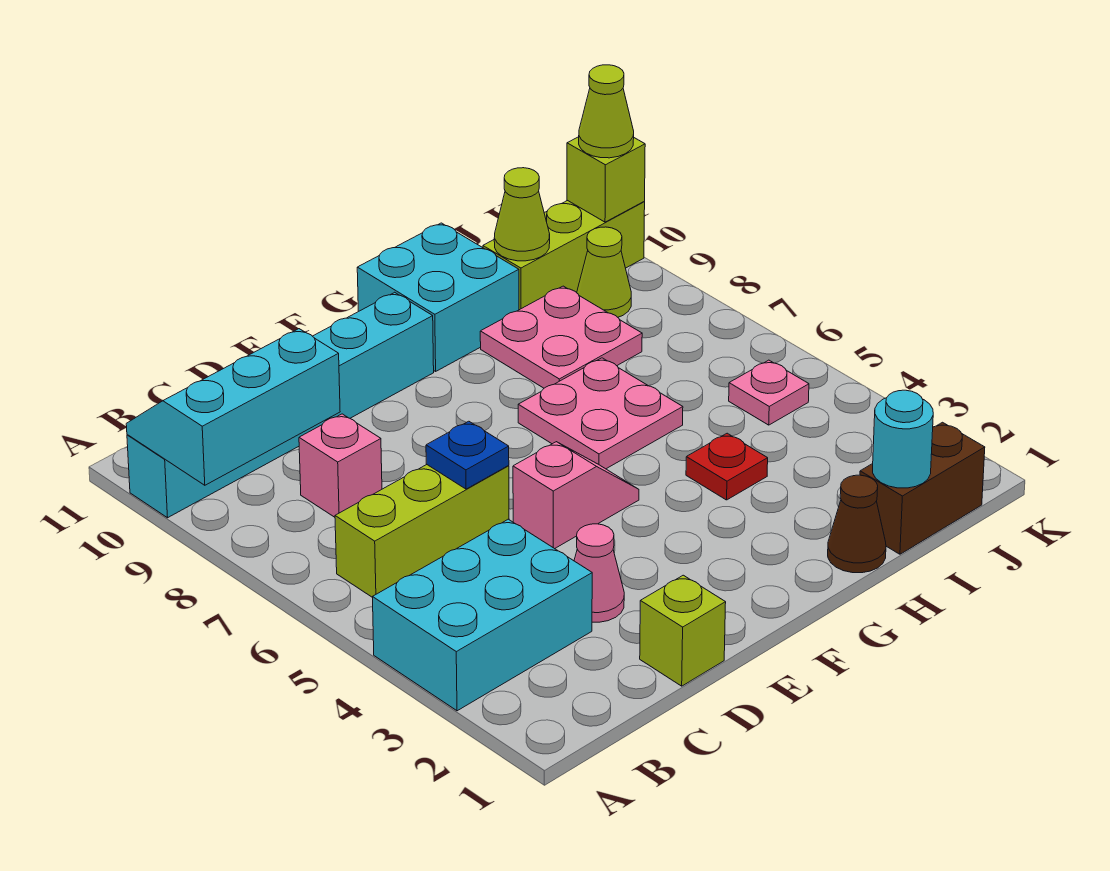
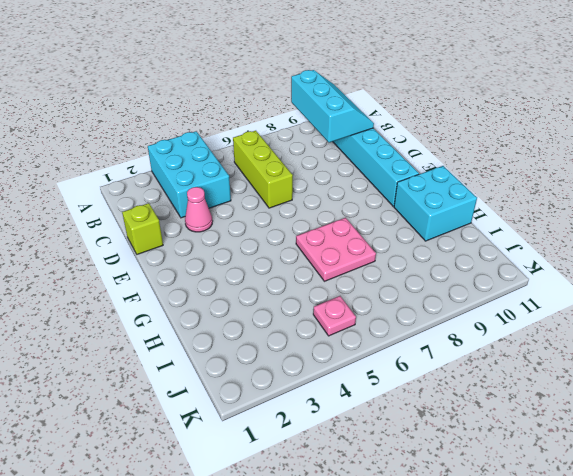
none -> pink 1x1 brick [299,414,382,517]
none -> pink 1x2 slope [513,442,639,549]
none -> brown 1x1 cone [828,475,886,573]

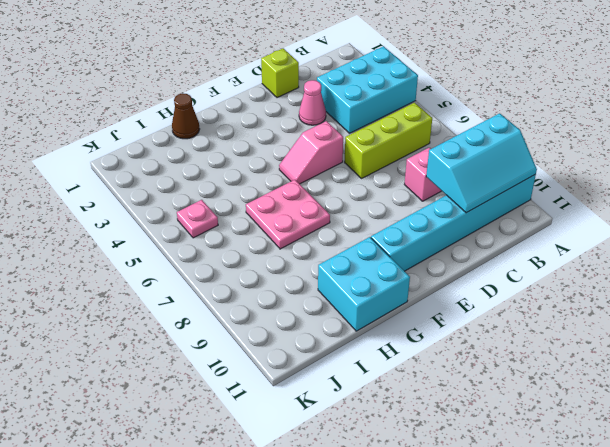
none -> red 1x1 plate [686,433,768,500]
none -> pink 2x2 plate [480,286,642,388]
none -> brown 1x2 brick [860,422,985,554]

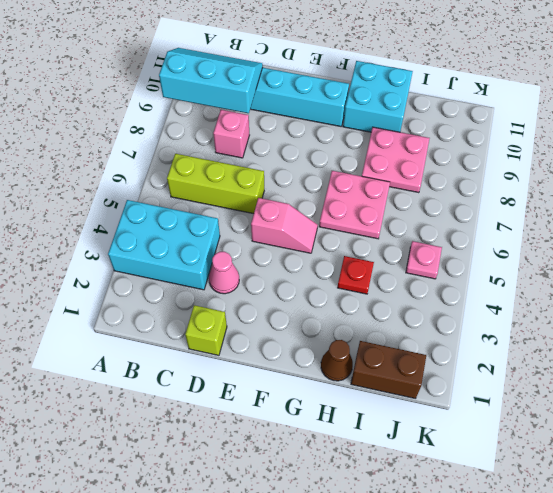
none -> lime 1x3 brick [483,200,645,310]
none -> lime 1x1 cone [577,227,631,317]
none -> blue 1x1 plate [426,421,509,489]

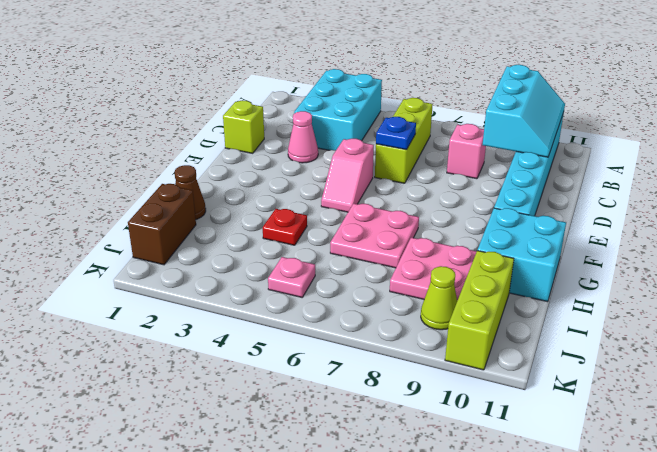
none -> cyan 1x1 round brick [873,390,933,488]
none -> lime 1x1 cone [494,168,550,261]
none -> lime 1x1 brick [567,137,645,222]

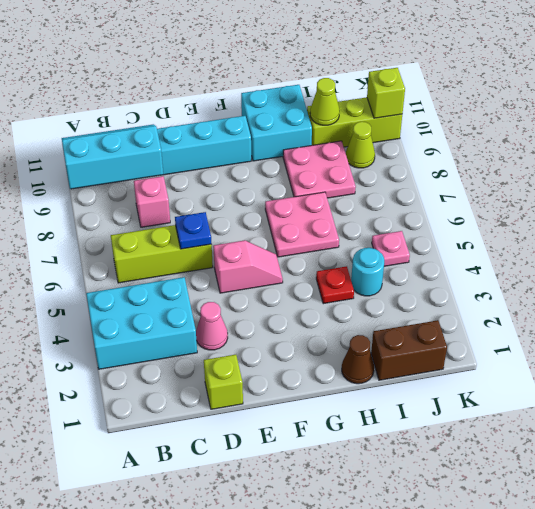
cyan 1x1 round brick [351,248,384,296] -> cyan 1x1 round brick moved to [873,390,933,488]
none -> lime 1x1 cone [579,65,634,158]

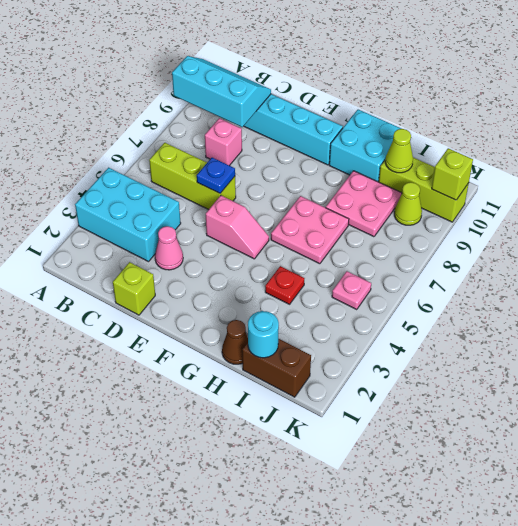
none -> lime 1x1 cone [579,65,634,158]

